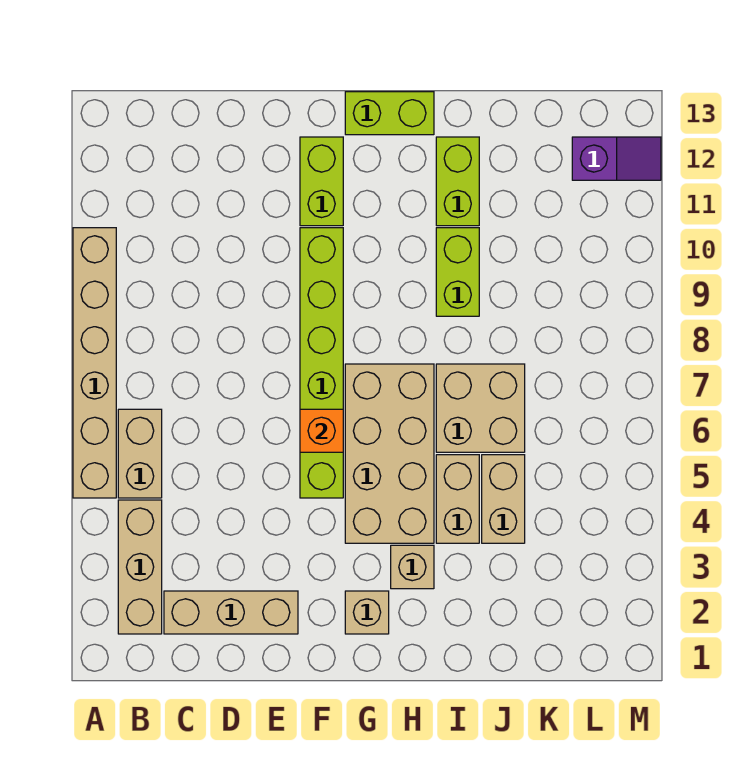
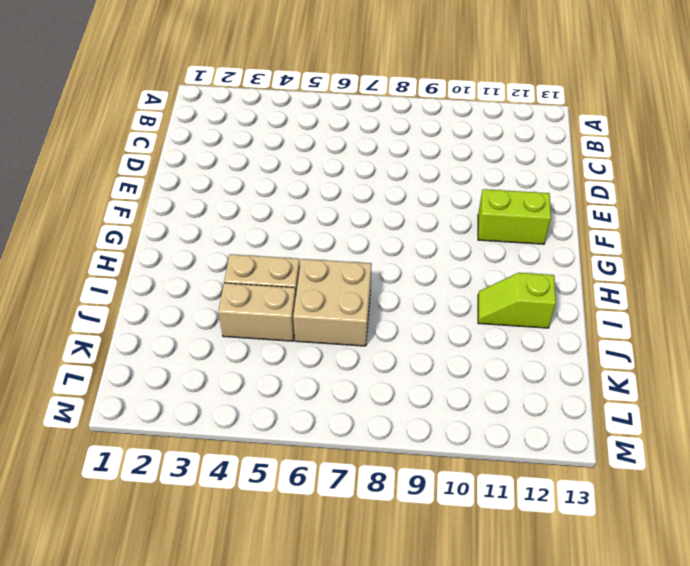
lime 1x2 slope [478,273,556,328] -> lime 1x2 brick [436,137,479,226]
none -> tan 1x6 brick [73,228,116,498]
none -> tan 1x3 brick [118,500,162,634]
none -> tan 1x2 brick [118,409,162,498]

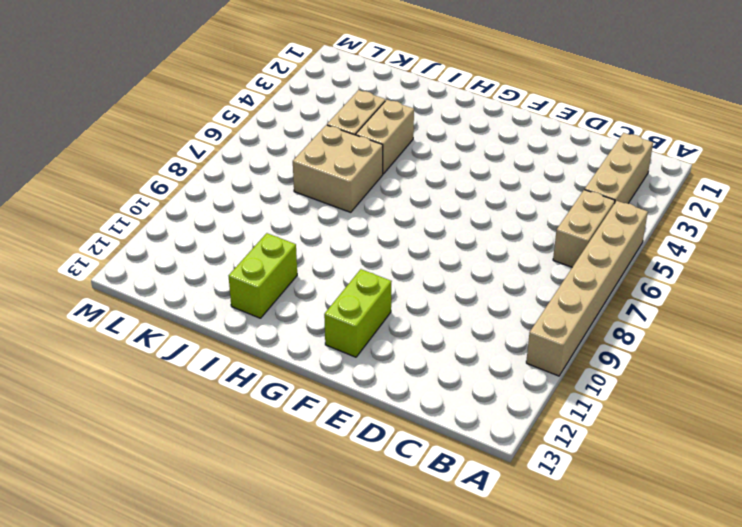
none -> tan 1x3 brick [164,591,298,634]
none -> lime 1x6 brick [300,228,343,498]
none -> tan 1x1 brick [345,591,389,634]

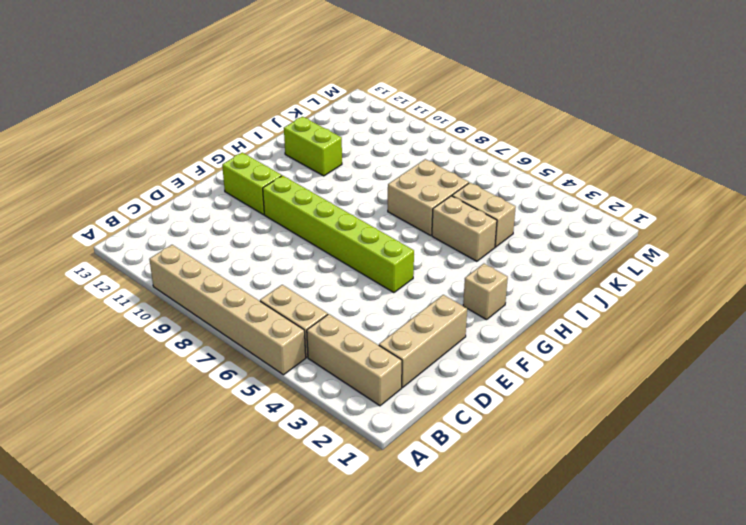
none -> tan 2x4 brick [345,364,434,543]
none -> lime 1x2 brick [345,92,434,135]
none -> tan 1x1 brick [391,545,434,589]

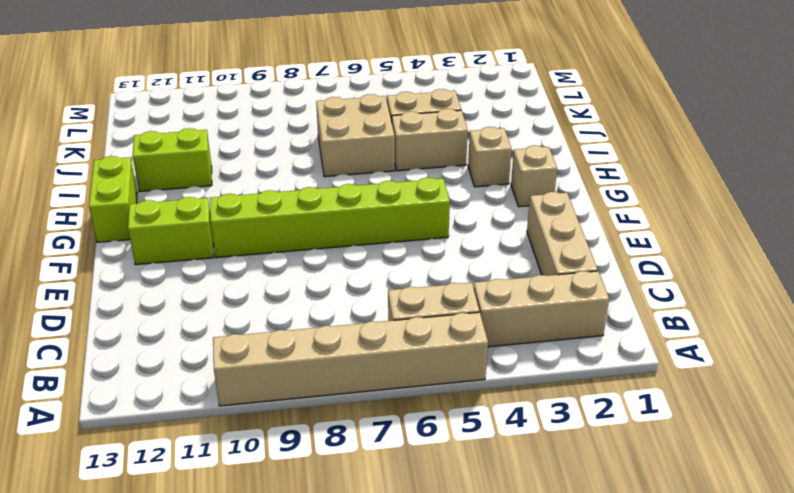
none -> tan 2x4 brick [345,364,434,543]
none -> lime 1x2 brick [436,228,479,316]
none -> purple 1x2 slope [572,137,661,180]

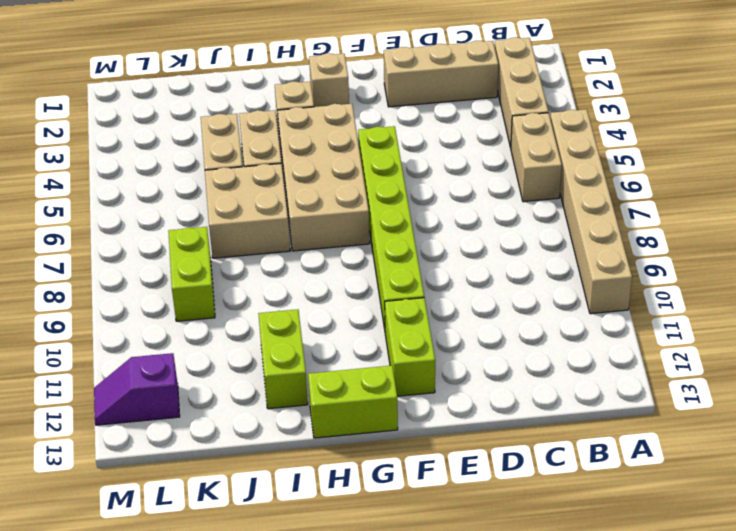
lime 1x2 brick [168,227,215,321] -> lime 1x2 brick moved to [436,228,479,316]
none -> orange 1x1 brick [300,409,343,452]

